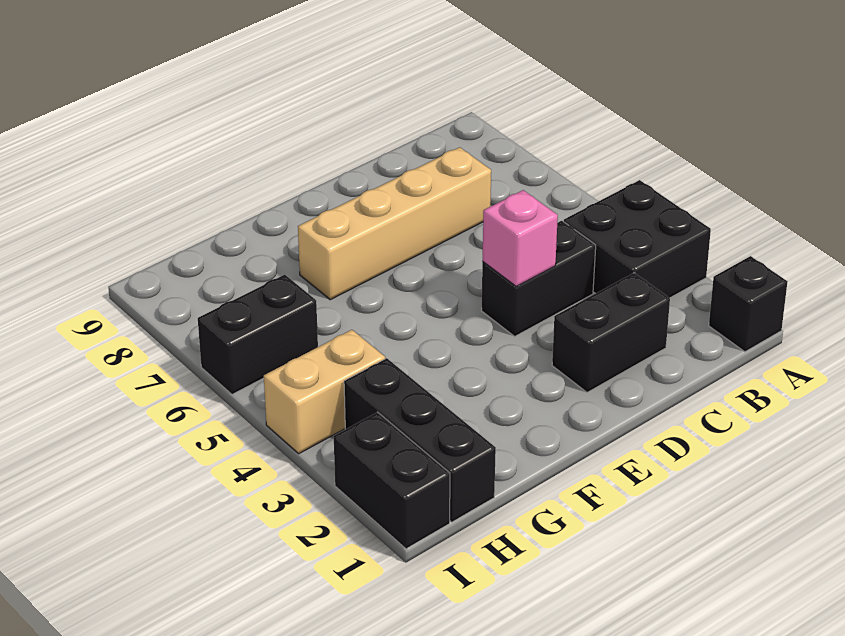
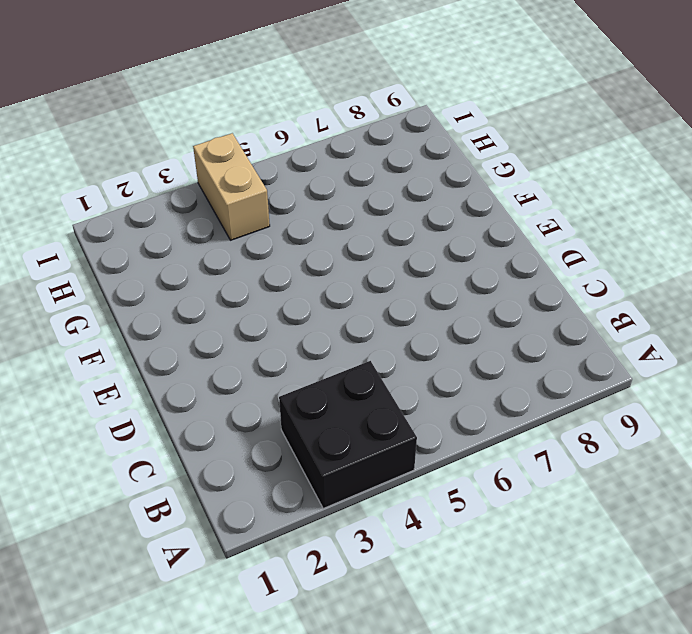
none -> black 1x1 brick [709,256,787,352]
none -> black 1x2 brick [552,273,670,392]

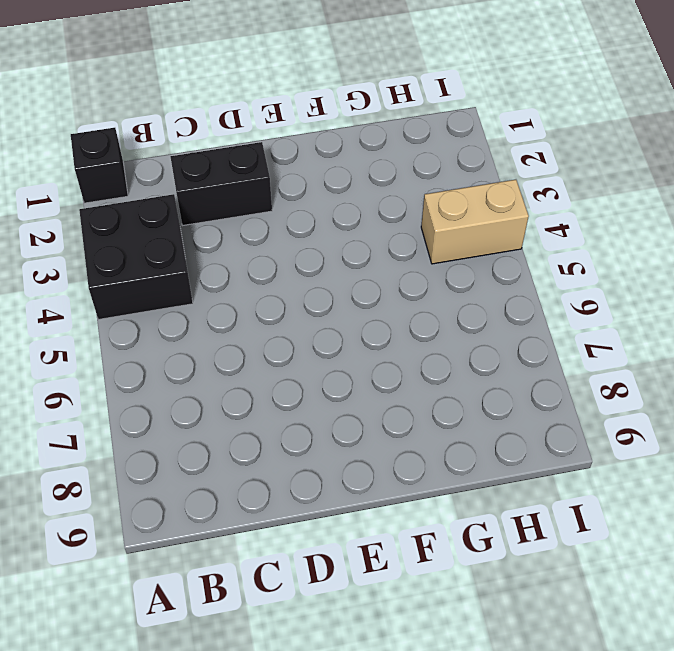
none -> black 1x2 brick [481,221,596,336]
none -> tan 1x4 brick [298,147,491,300]

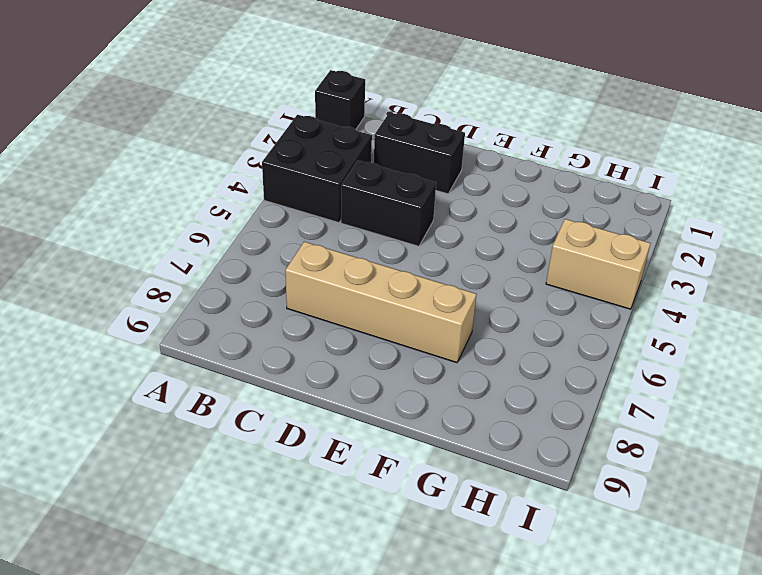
none -> black 1x3 brick [344,358,496,522]
none -> black 1x2 brick [198,275,318,394]

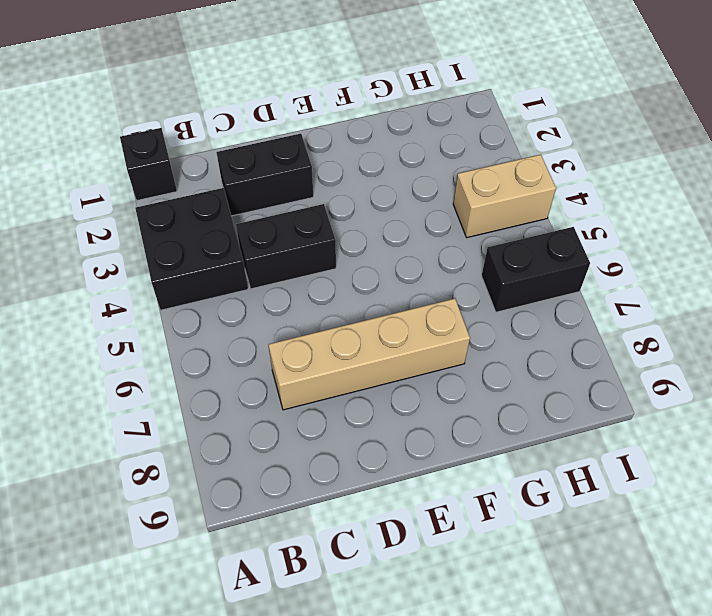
none -> black 1x3 brick [344,358,496,522]
none -> black 1x2 brick [334,412,450,549]

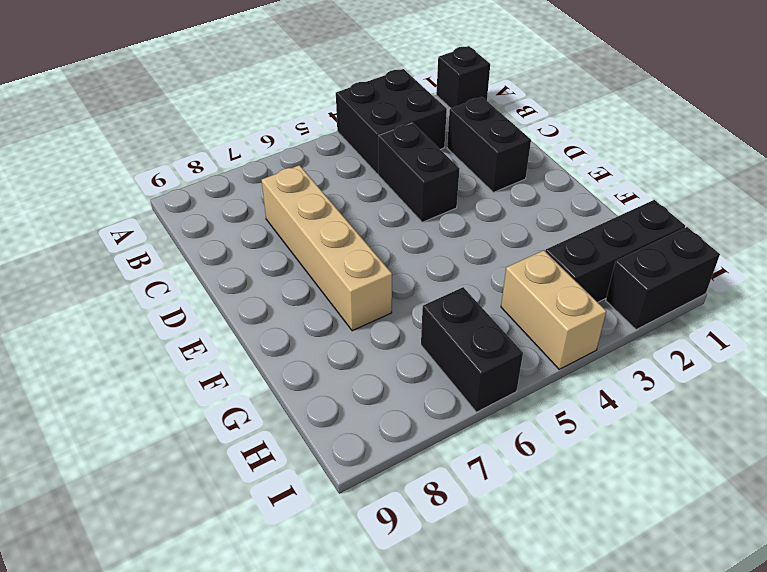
none -> pink 1x1 brick [482,190,558,286]

